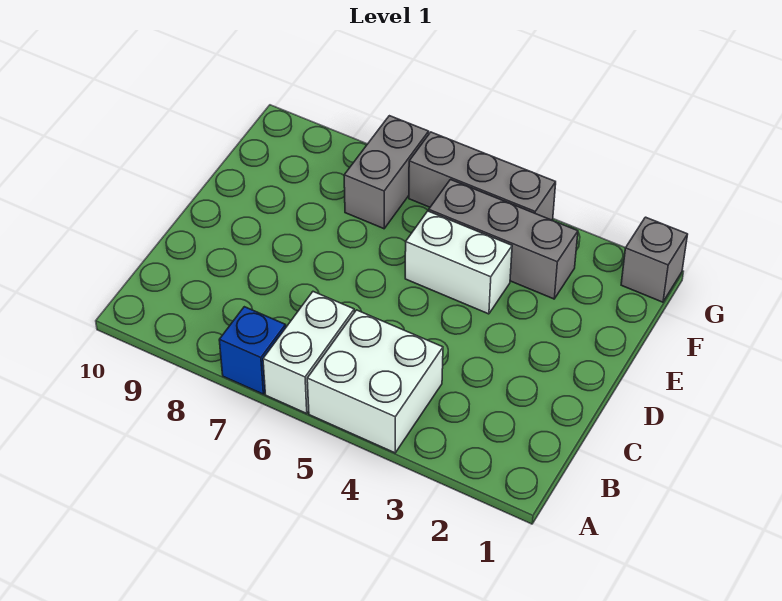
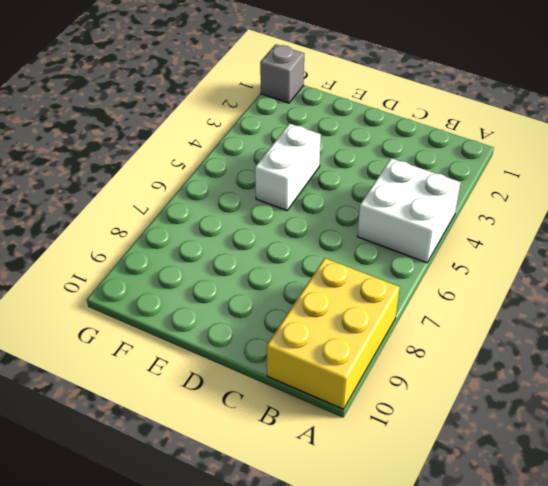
yellow 2x3 brick [267,258,400,409] -> none
none -> white 1x2 brick [263,292,354,413]
none -> blue 1x1 brick [219,307,286,394]

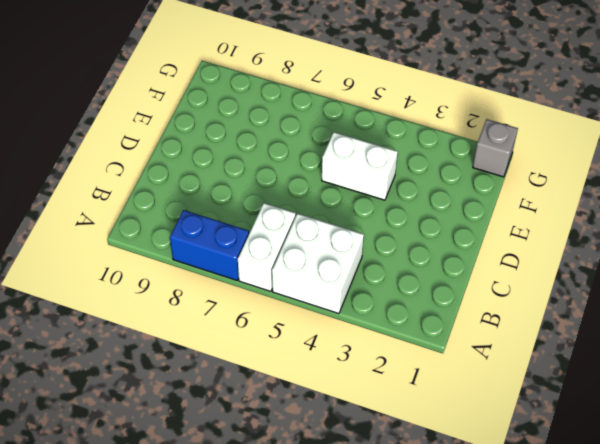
blue 1x2 brick [170,210,249,280] -> blue 1x1 brick [219,307,286,394]
none -> grey 1x3 brick [429,180,578,299]
none -> grey 1x2 brick [344,116,429,229]

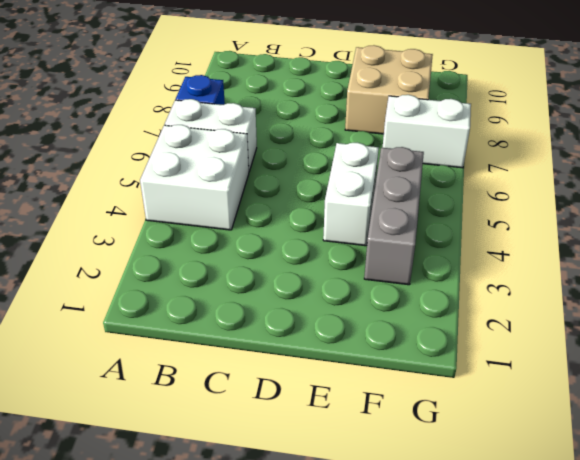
tan 2x2 brick [345,45,433,134] -> none
white 1x2 brick [383,95,471,168] -> grey 1x2 brick [344,116,429,229]
none -> grey 1x1 brick [621,217,688,302]
none -> grey 1x3 brick [409,132,556,220]

